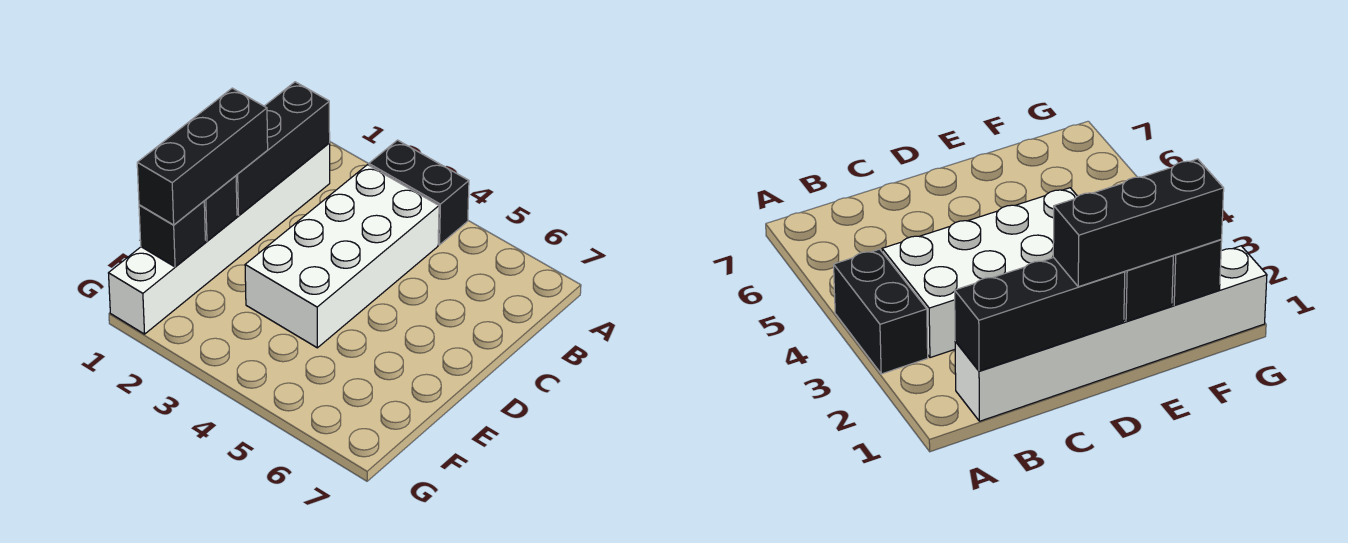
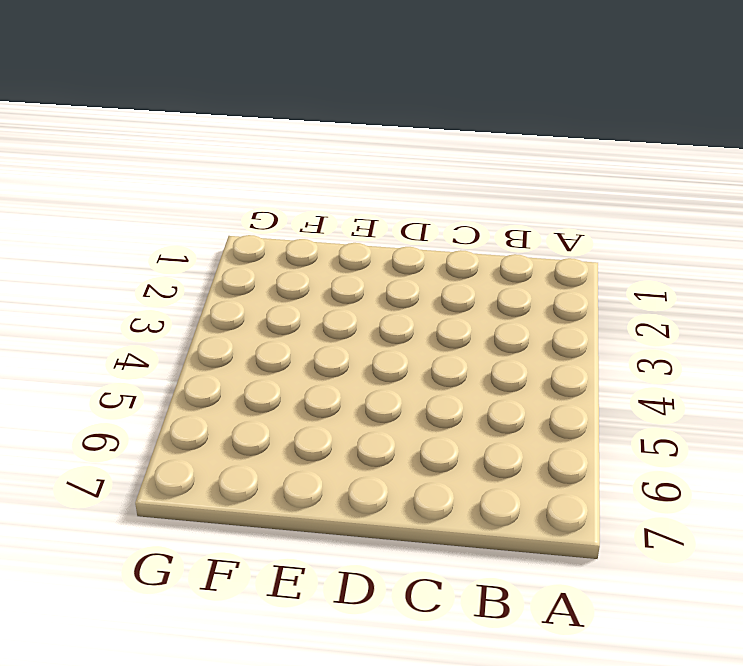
none -> black 1x2 brick [369,140,469,245]
none -> white 1x6 brick [109,143,330,334]

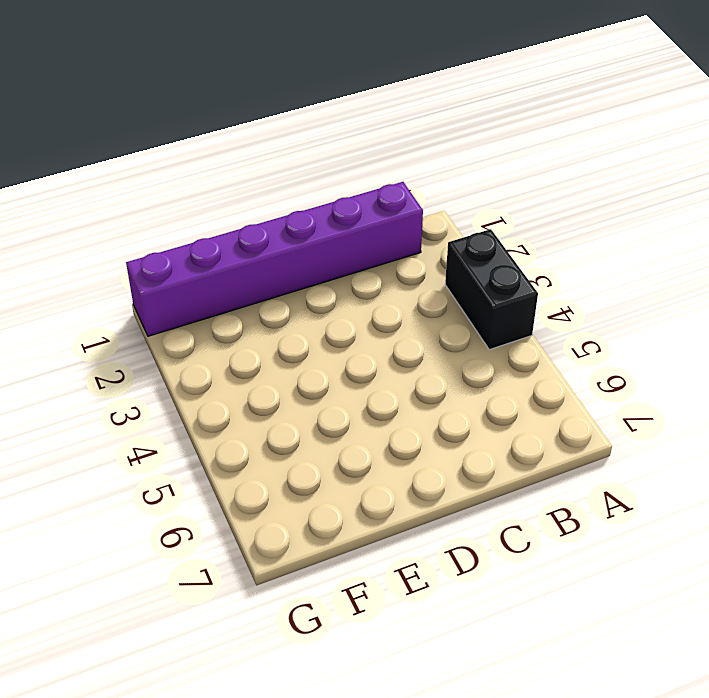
purple 1x6 brick [126,182,423,336] -> white 1x6 brick [109,143,330,334]
none -> white 2x4 brick [245,165,439,348]
none -> black 1x3 brick [236,82,330,216]

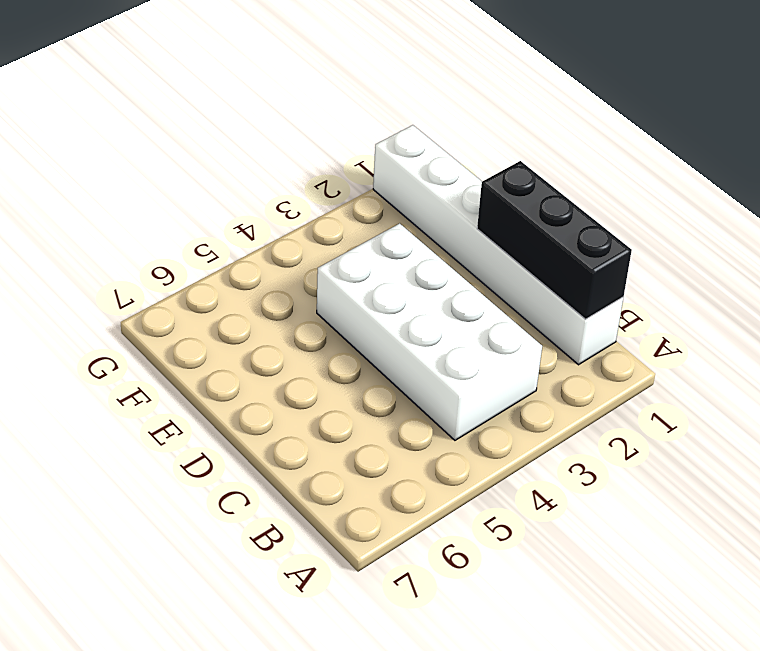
none -> black 1x2 brick [369,140,469,245]
none -> black 1x1 brick [204,176,237,241]

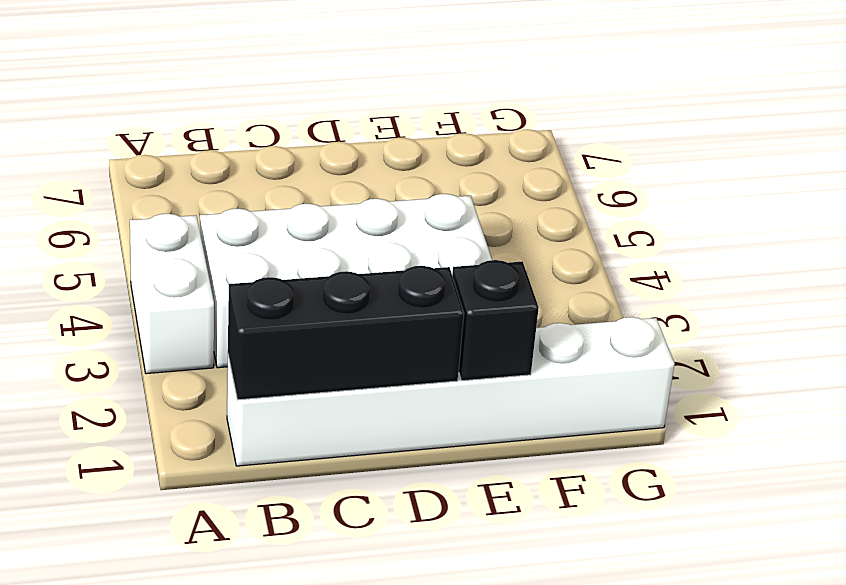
white 1x2 brick [130,214,214,374] -> black 1x2 brick [369,140,469,245]
none -> black 1x1 brick [139,201,205,267]
none -> black 1x3 brick [137,88,268,225]

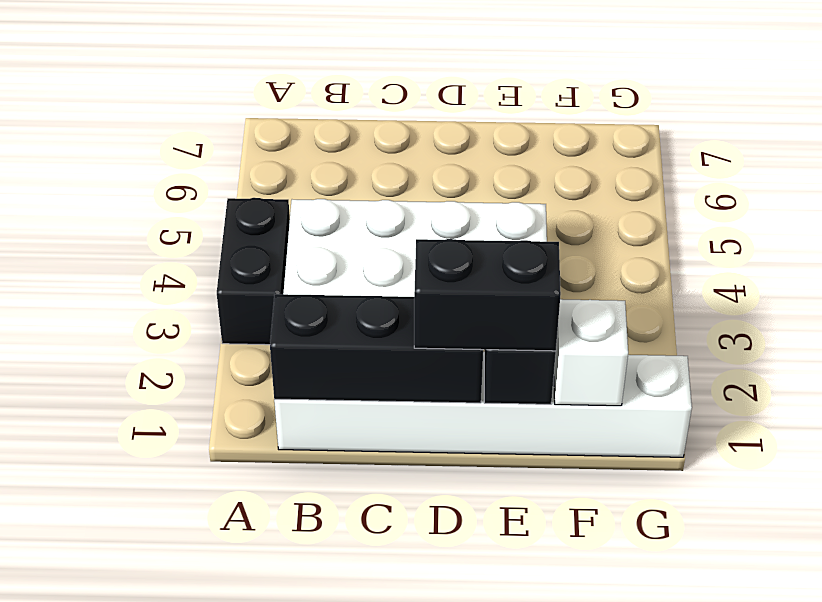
black 1x2 brick [414,239,561,351] -> black 1x3 brick [137,88,268,225]
white 1x1 brick [554,299,628,406] -> black 1x1 brick [139,201,205,267]

